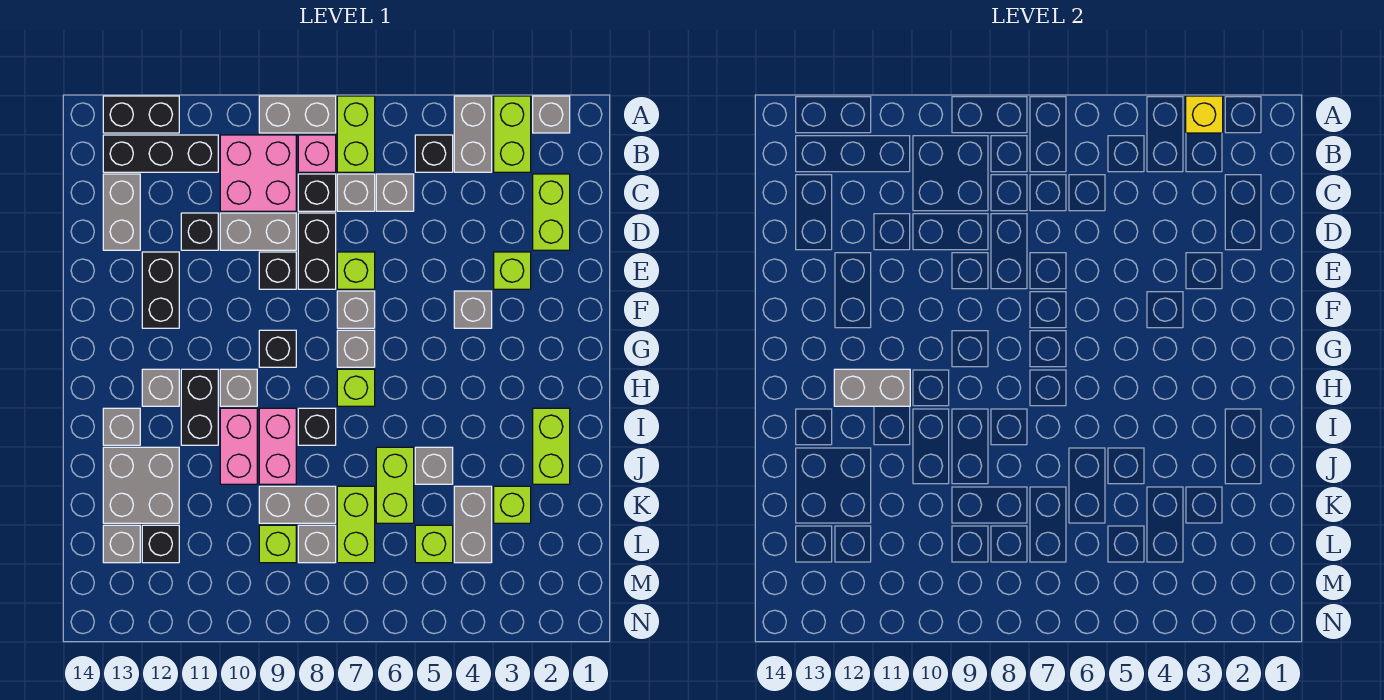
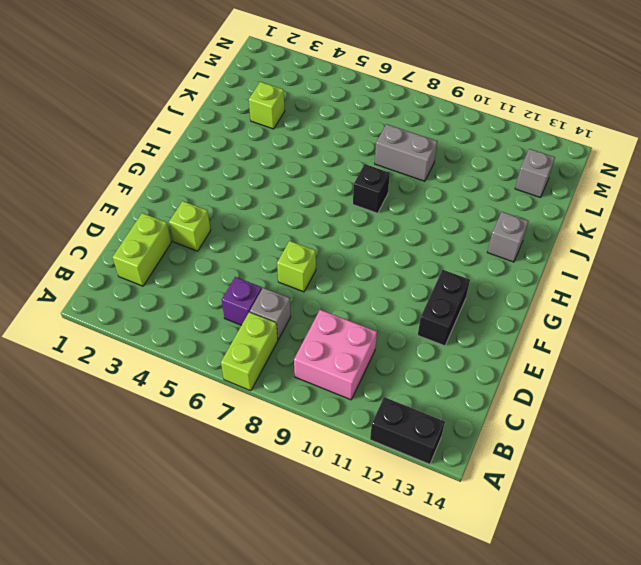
purple 1x1 brick [222,277,262,325] -> grey 1x1 brick [376,174,414,211]
none -> grey 1x1 brick [533,96,570,133]
none -> lime 1x2 brick [494,96,531,172]
none -> grey 1x2 brick [454,96,492,172]
none -> grey 1x2 brick [259,96,336,133]

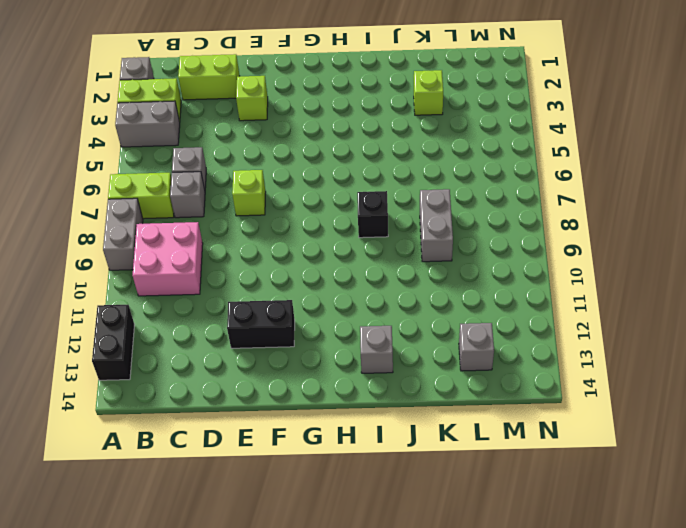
none -> black 1x1 brick [415,135,453,172]
none -> pink 1x1 brick [298,135,336,172]
none -> black 1x3 brick [103,135,218,172]
none -> black 1x1 brick [298,174,336,211]

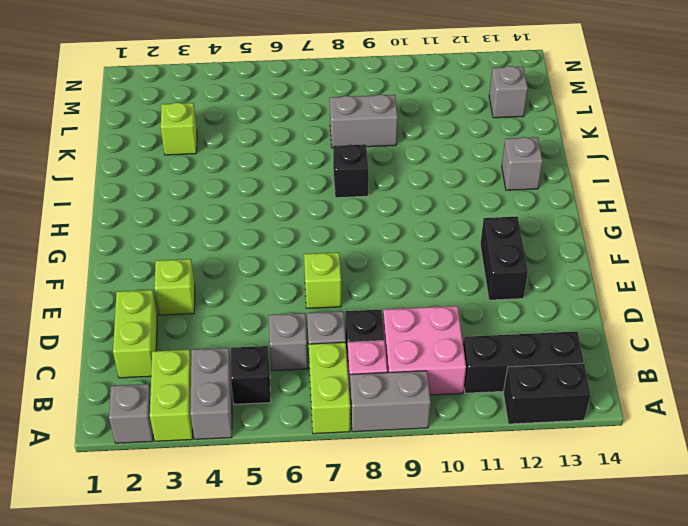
none -> grey 1x2 brick [103,174,140,250]
none -> black 1x2 brick [298,213,336,289]
none -> grey 1x2 brick [220,213,296,250]
none -> black 1x1 brick [181,213,218,250]

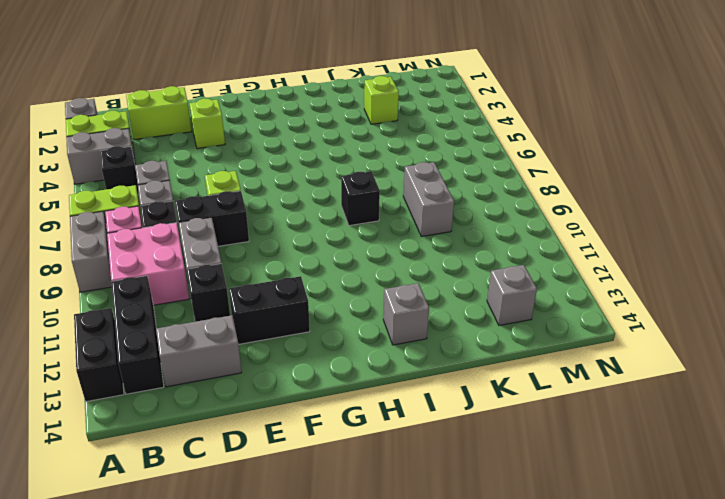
none -> black 1x1 brick [259,252,296,289]
none -> grey 1x1 brick [454,291,492,328]
none -> grey 1x1 brick [337,291,375,328]
none -> grey 1x1 brick [337,330,375,367]

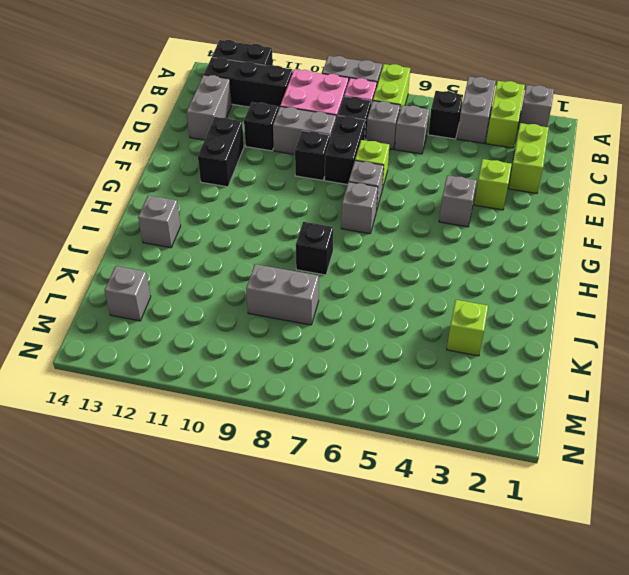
none -> black 1x1 brick [259,330,296,367]
none -> lime 1x1 brick [337,369,375,406]
none -> grey 1x1 brick [220,369,257,406]
none -> black 1x2 brick [181,369,218,445]

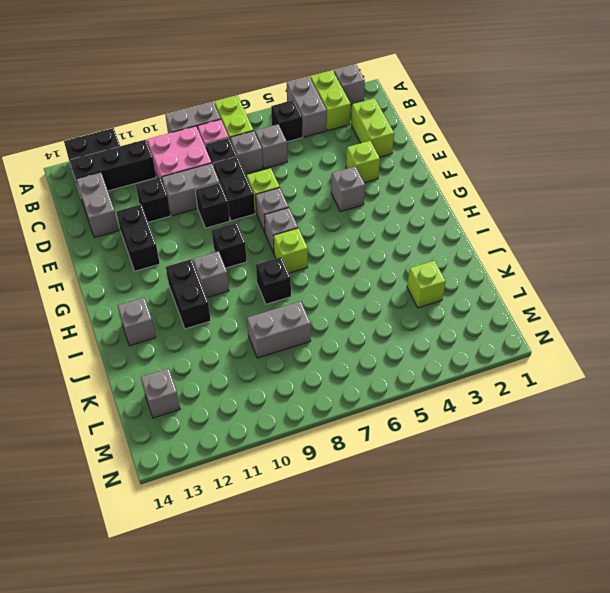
none -> grey 1x1 brick [142,369,179,406]
none -> lime 1x2 brick [533,408,570,484]
none -> pink 1x2 brick [259,408,296,484]
none -> pink 1x2 brick [220,408,257,484]

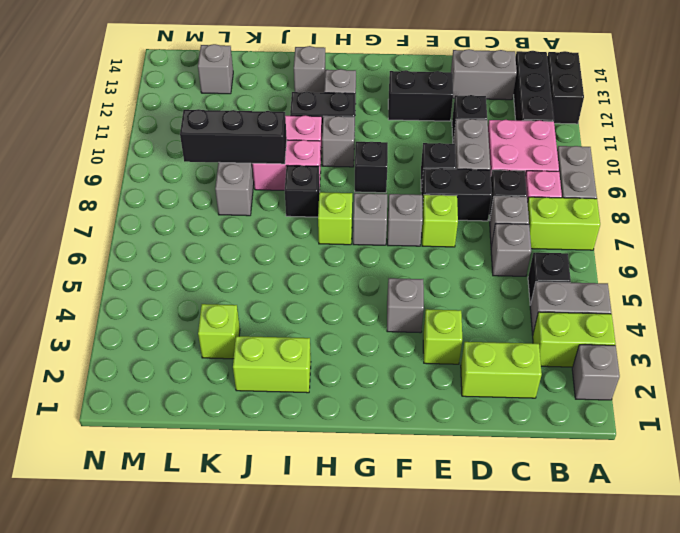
black 1x3 brick [180,109,287,164] -> none
none -> grey 1x1 brick [415,447,453,484]
none -> lime 1x2 brick [376,447,414,523]
none -> grey 2x2 brick [103,447,179,523]
none -> grey 1x2 brick [454,486,492,563]

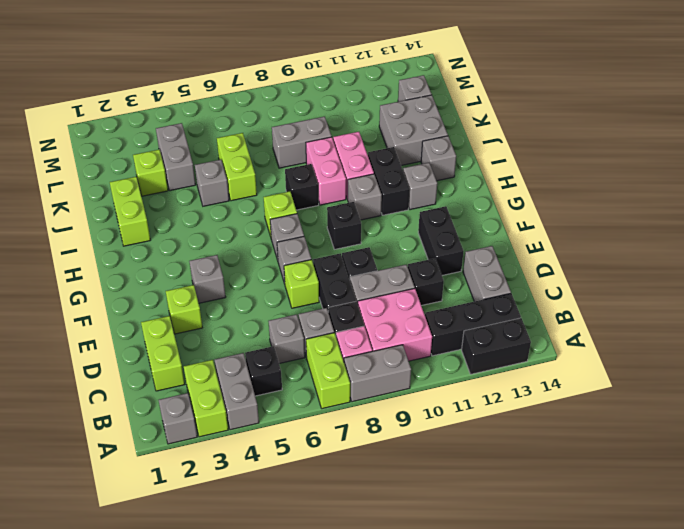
none -> lime 1x2 brick [337,486,375,563]
none -> lime 1x1 brick [415,525,453,563]
none -> grey 1x1 brick [298,525,336,563]
none -> lime 1x1 brick [259,525,296,563]

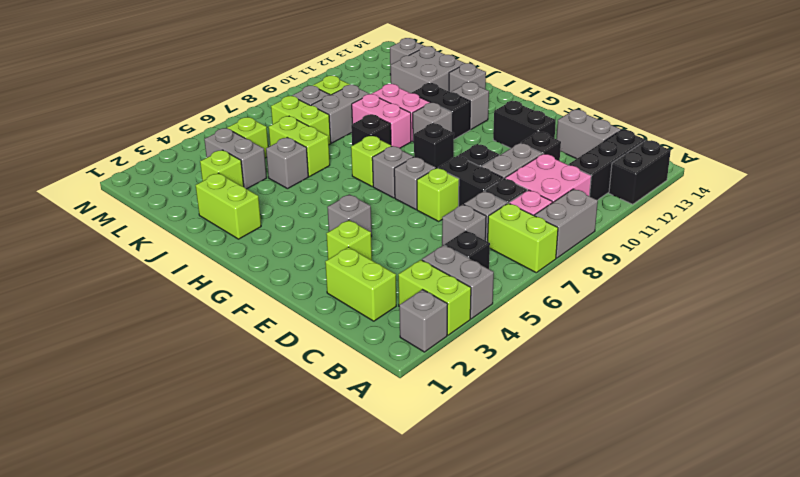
none -> black 1x1 brick [142,525,179,563]
none -> yellow 1x1 brick [1186,96,1223,133]
none -> grey 1x2 brick [834,369,910,406]

